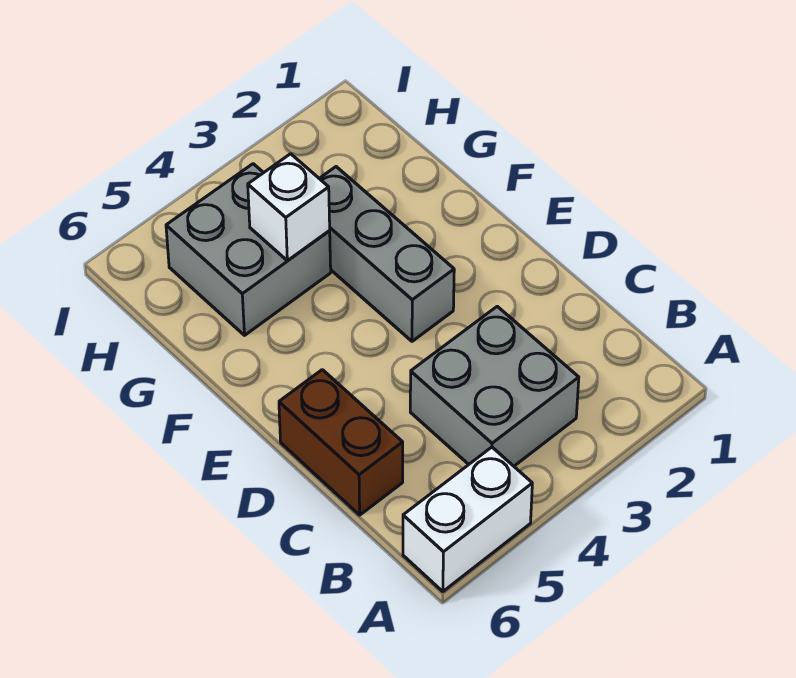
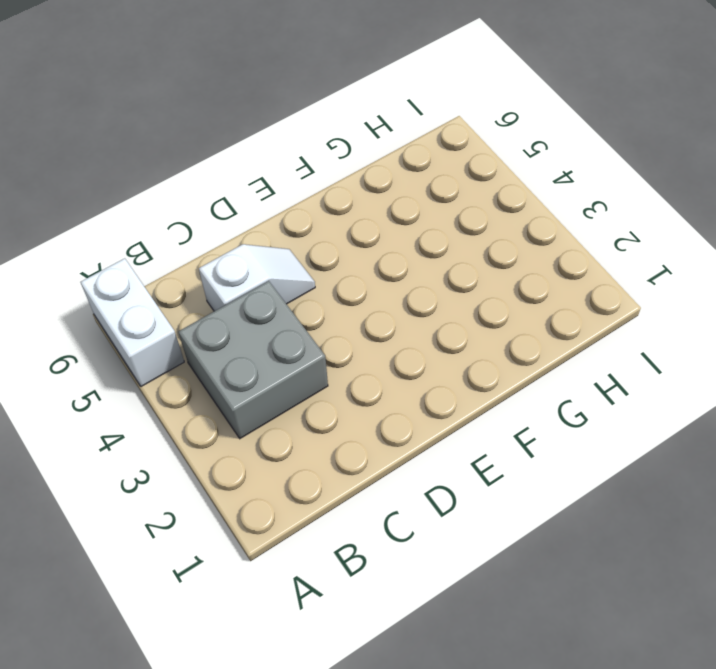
white 1x2 slope [199,244,315,311] -> none
none -> brown 1x2 brick [279,370,403,515]
none -> grey 1x3 brick [319,167,454,341]

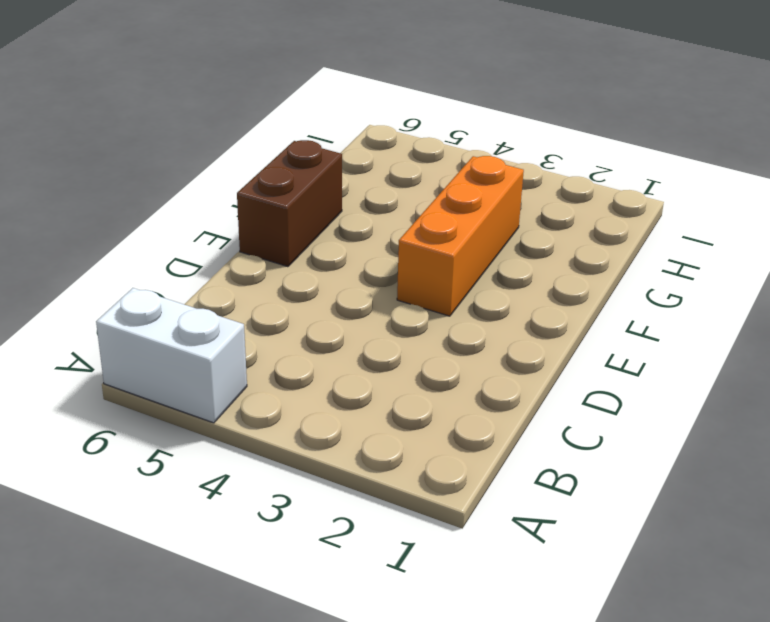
orange 1x3 brick [397,156,524,316] -> grey 1x3 brick [319,167,454,341]
brown 1x2 brick [237,140,342,267] -> brown 1x2 brick moved to [279,370,403,515]
none -> grey 2x2 brick [410,306,579,466]
none -> grey 2x2 brick [166,164,331,335]

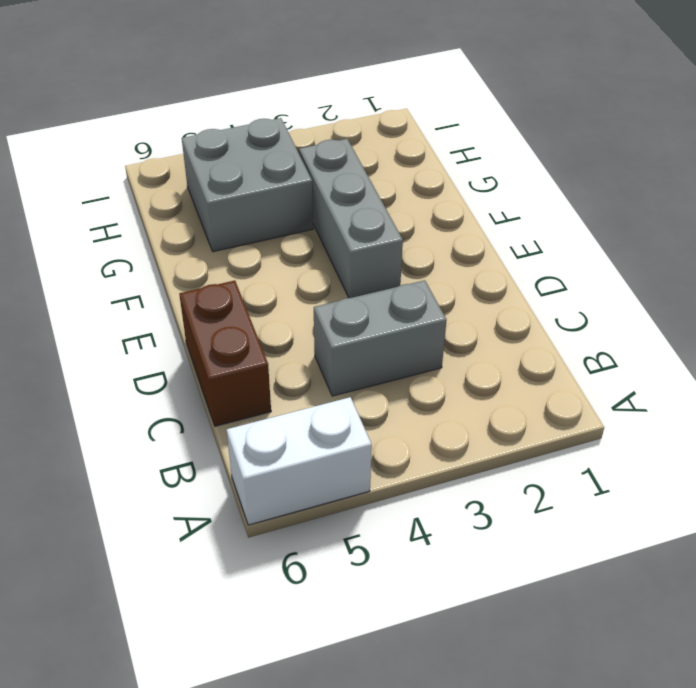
grey 1x2 brick [314,280,447,396] -> grey 2x2 brick [410,306,579,466]
none -> white 1x1 brick [248,154,330,261]

